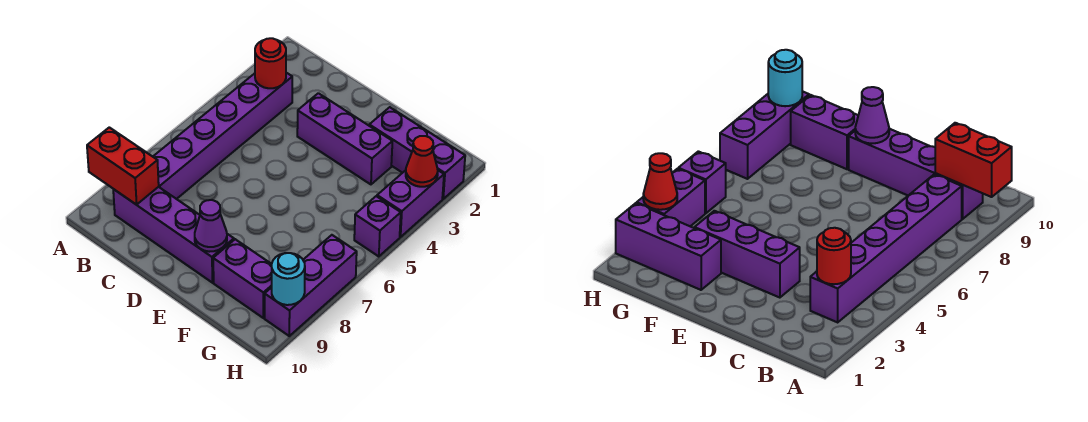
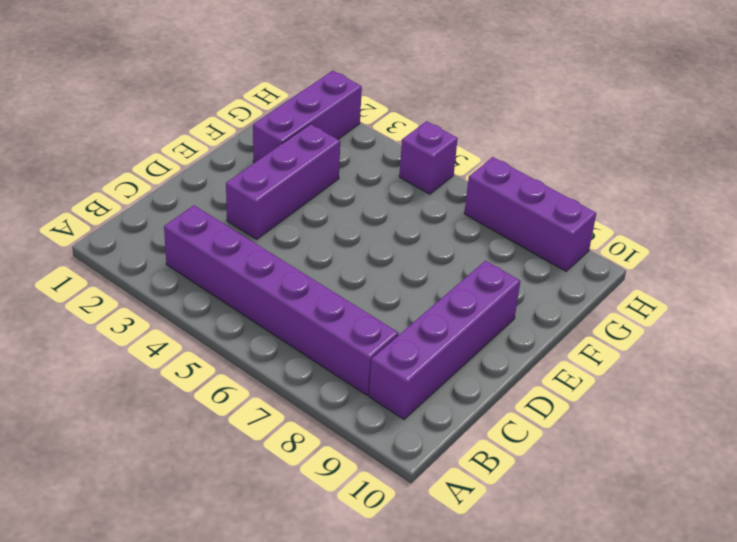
none -> purple 1x2 brick [213,239,272,318]
none -> purple 1x2 brick [377,170,444,237]
none -> red 1x2 brick [87,127,159,205]

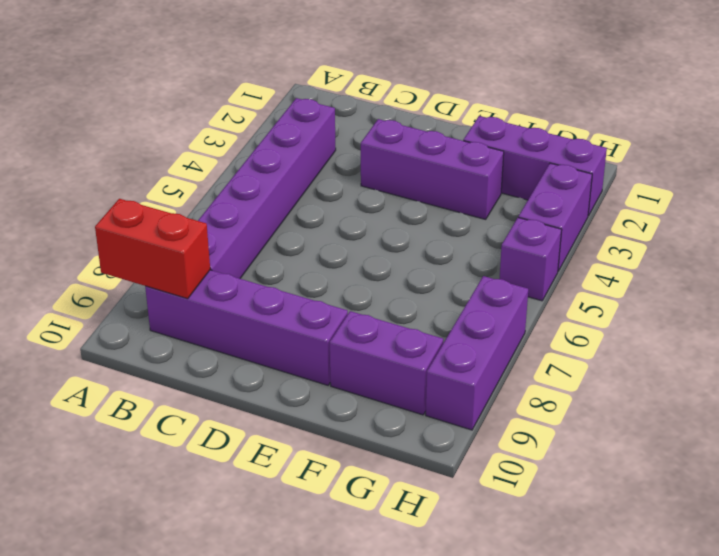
none -> red 1x1 round brick [255,38,286,88]
none -> purple 1x1 cone [195,200,227,252]
none -> red 1x1 cone [406,136,438,187]

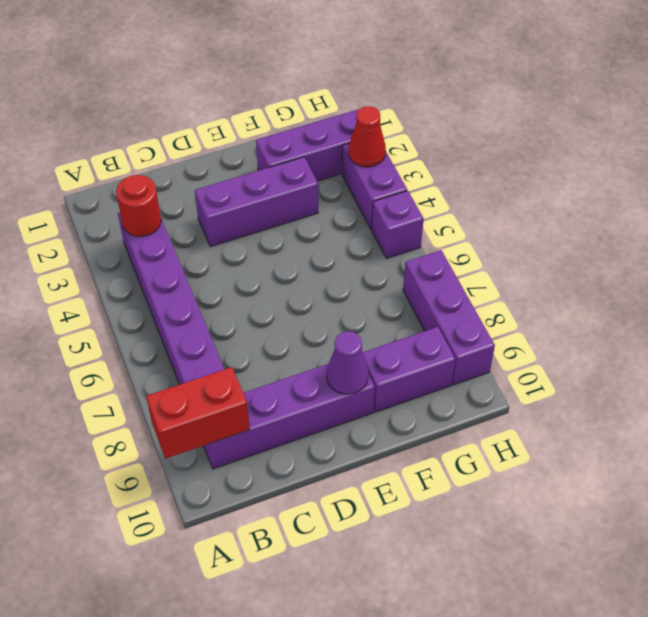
none -> cyan 1x1 round brick [272,253,305,305]

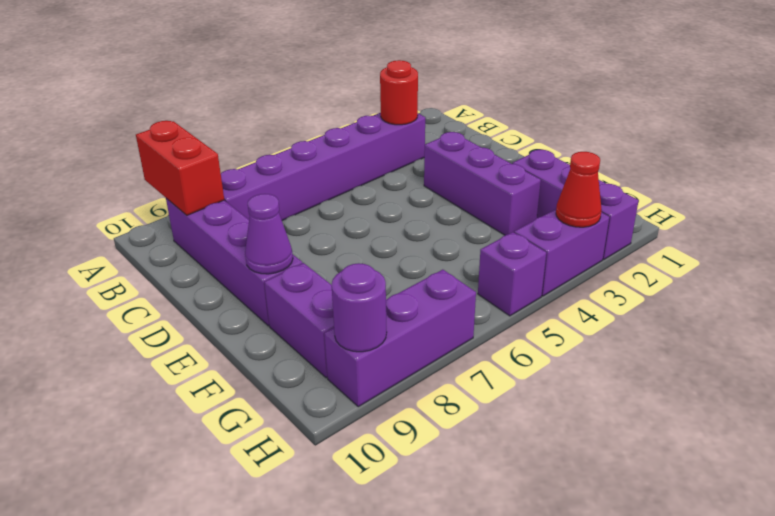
purple 1x1 round brick [332,263,387,352] -> cyan 1x1 round brick [272,253,305,305]

